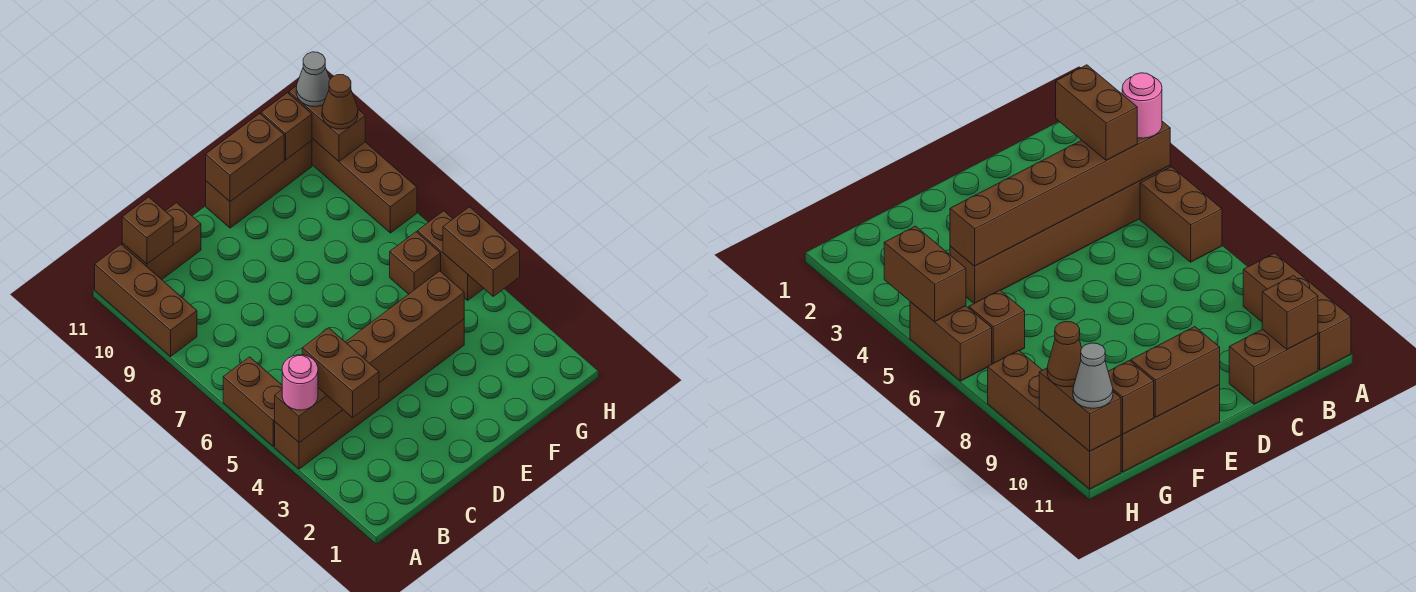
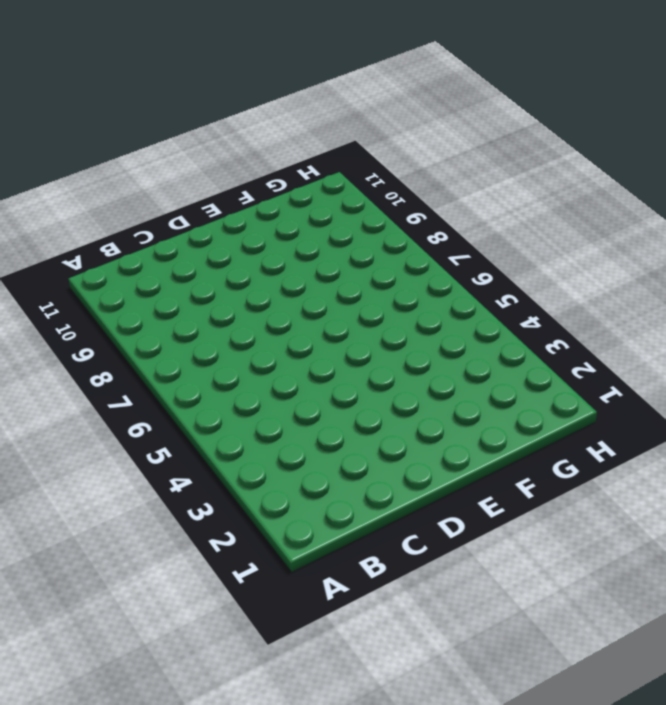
none -> brown 1x6 brick [275,319,464,469]
none -> brown 1x2 brick [223,357,282,446]
none -> brown 1x3 brick [95,245,197,356]

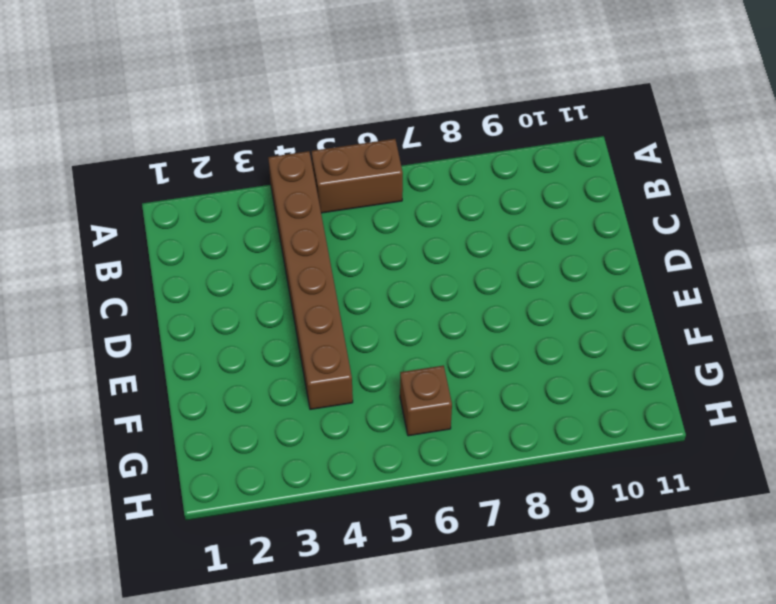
none -> brown 1x3 brick [95,245,197,356]
none -> brown 1x2 brick [122,203,201,280]
none -> brown 1x3 brick [206,141,312,228]

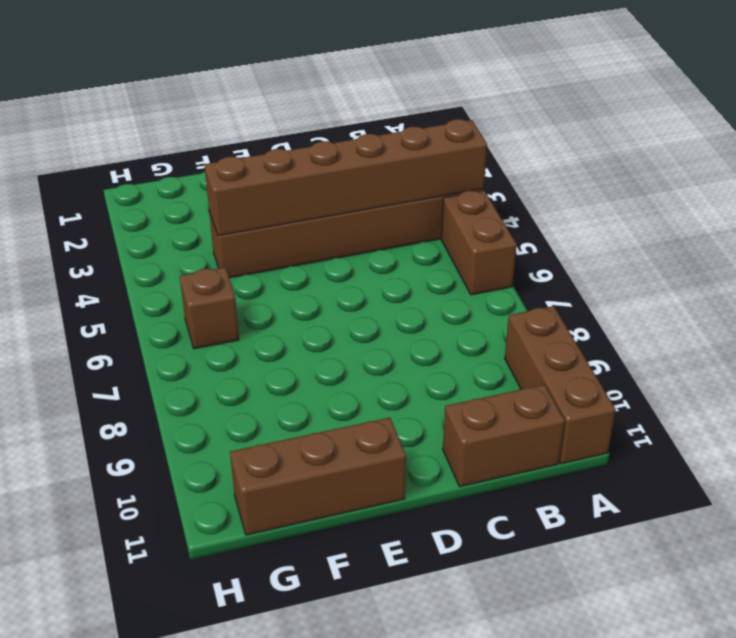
none -> brown 1x2 brick [417,211,484,300]
none -> brown 1x4 brick [312,139,417,233]
none -> brown 1x1 brick [122,197,173,264]

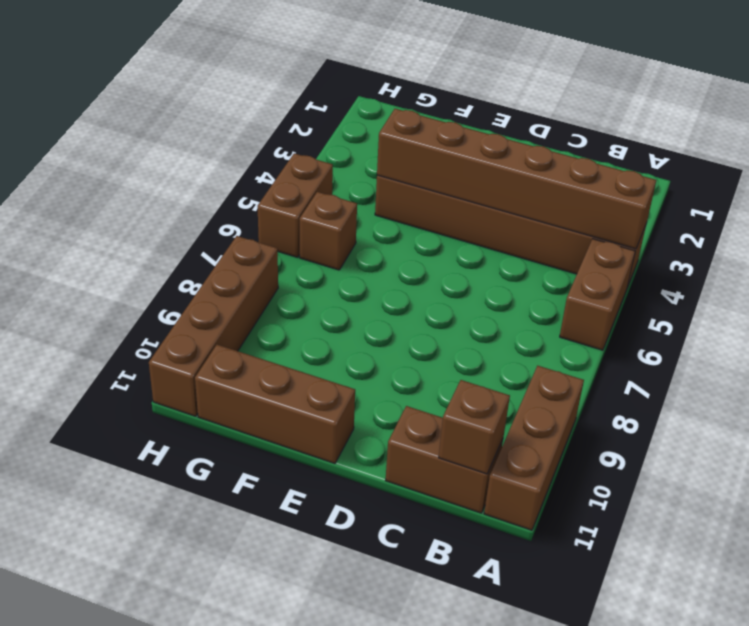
none -> brown 1x2 brick [206,114,284,202]
none -> brown 1x1 brick [261,93,312,160]
none -> brown 1x2 brick [443,207,520,296]

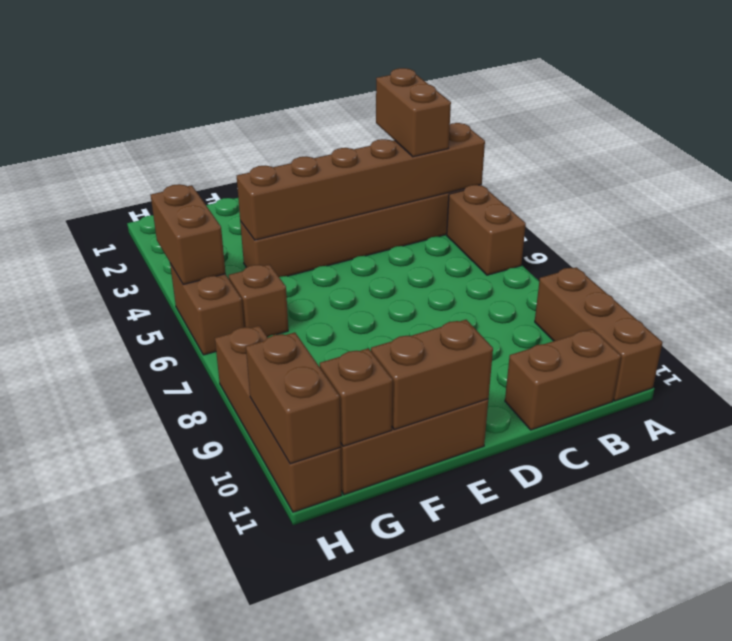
none -> brown 1x1 brick [122,197,173,264]
none -> pink 1x1 round brick [282,355,318,410]
none -> brown 1x1 cone [322,75,358,129]

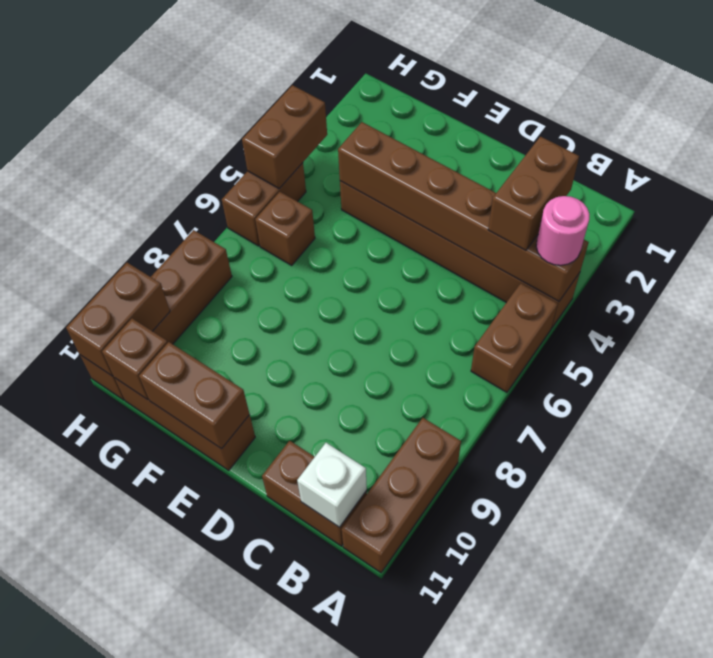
white 1x1 brick [297,443,367,527] -> brown 1x1 brick [122,197,173,264]
none -> brown 1x1 cone [322,75,358,129]
none -> grey 1x1 cone [296,52,330,107]

